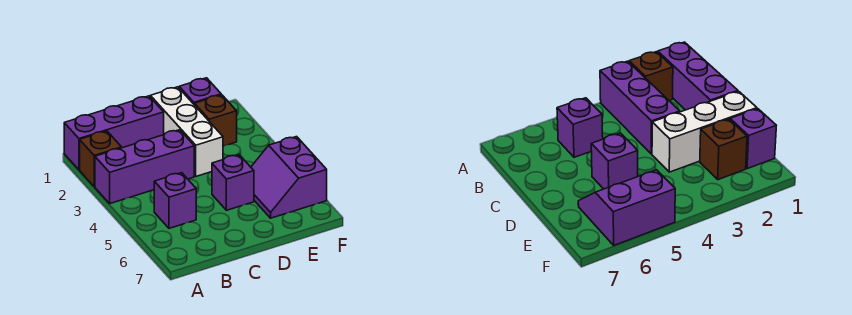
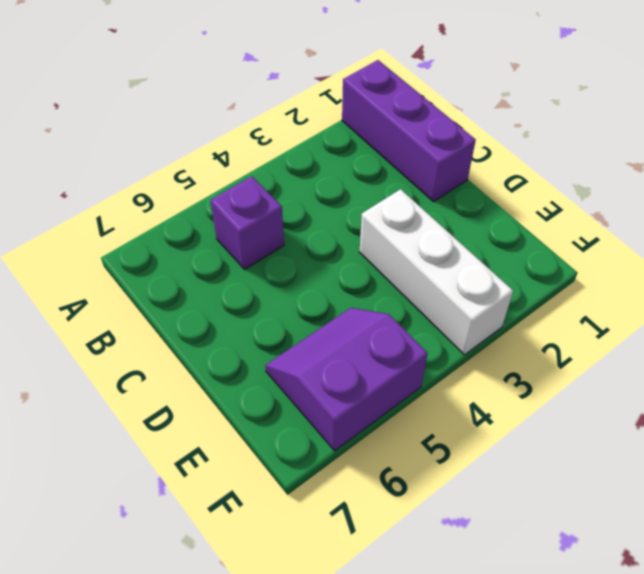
white 1x3 brick [360,189,513,355] -> white 1x3 brick turned to [150,87,223,176]
none -> brown 1x1 brick [80,131,122,187]
none -> purple 1x3 brick [95,130,194,203]

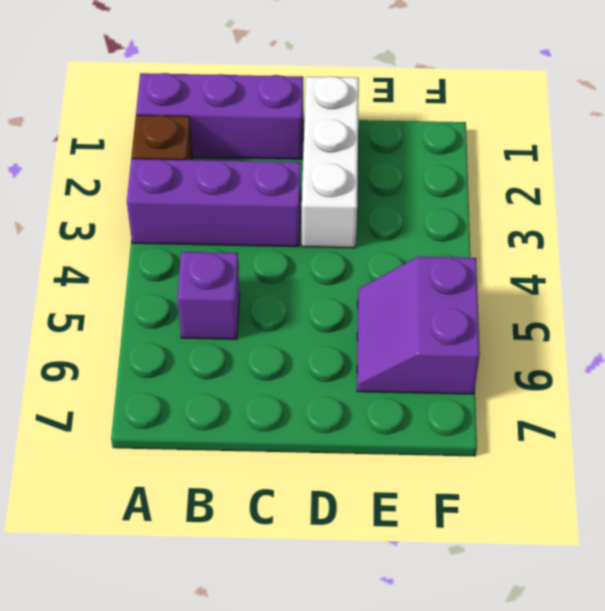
none -> purple 1x1 brick [212,155,254,210]
none -> purple 1x1 brick [179,78,221,105]

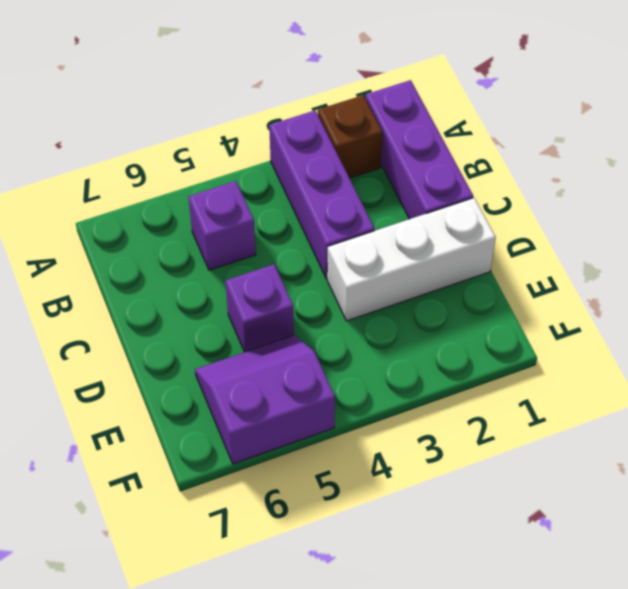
none -> purple 1x1 brick [179,78,221,105]
none -> brown 1x1 brick [195,95,237,146]

